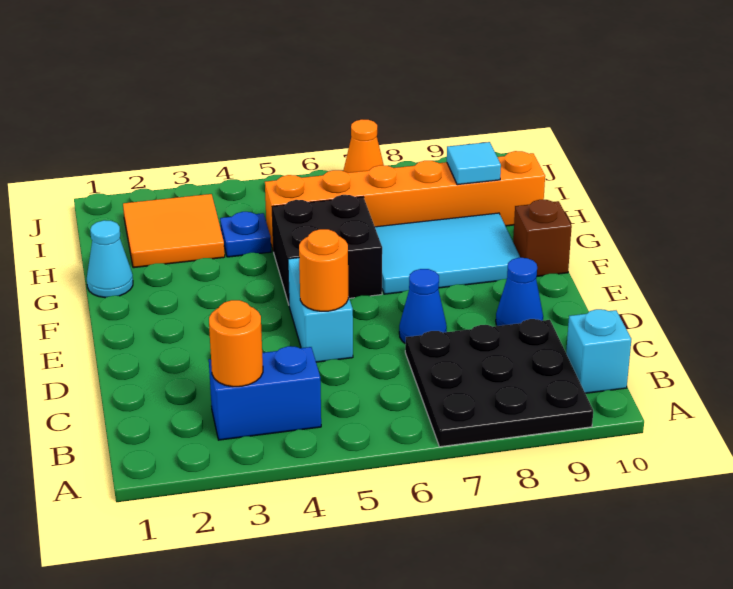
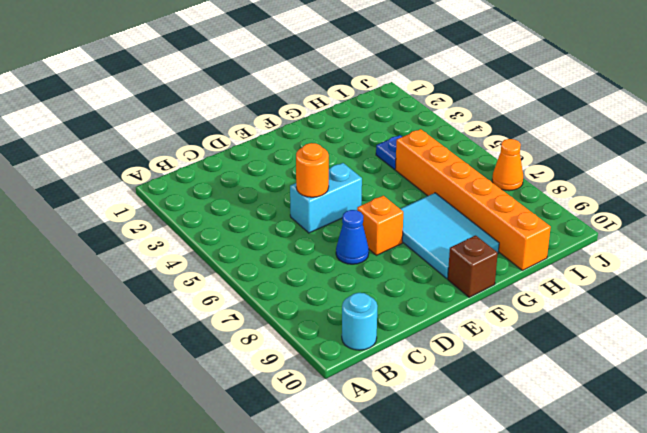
cyan 1x1 round brick [342,293,377,350] -> cyan 1x1 brick [566,309,631,393]
orange 1x1 brick [357,196,403,255] -> none
none -> black 3x3 plate [405,319,593,447]
none -> blue 1x2 brick [209,346,321,440]
none -> blue 1x1 cone [496,258,543,326]

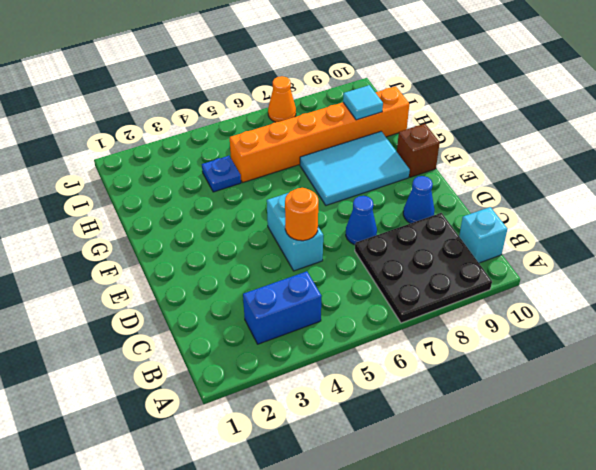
none -> black 2x2 brick [272,195,382,304]
none -> cyan 1x1 cone [87,220,133,298]
none -> orange 2x2 tile [123,194,225,268]

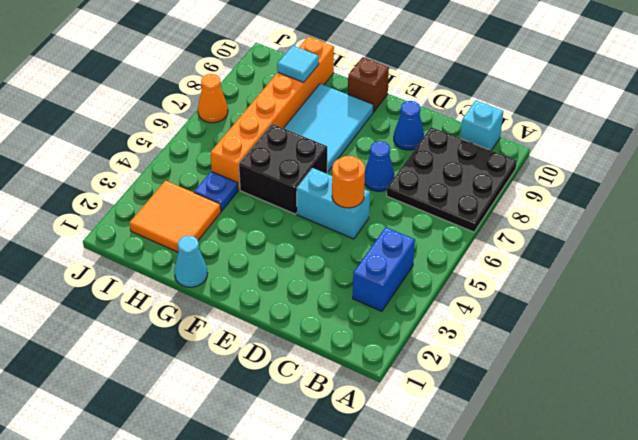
none -> orange 1x1 round brick [209,300,263,387]

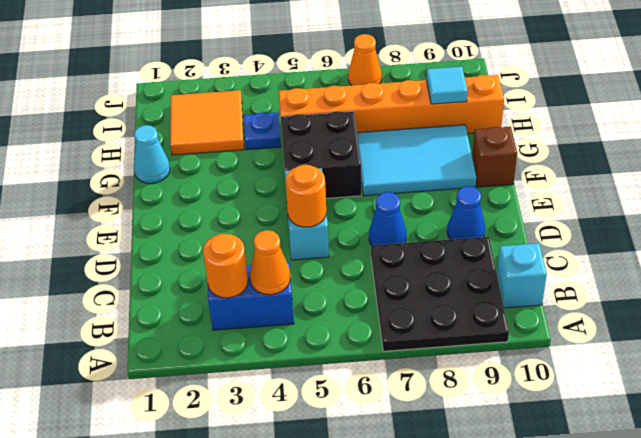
orange 1x1 cone [250,230,290,295] -> none

